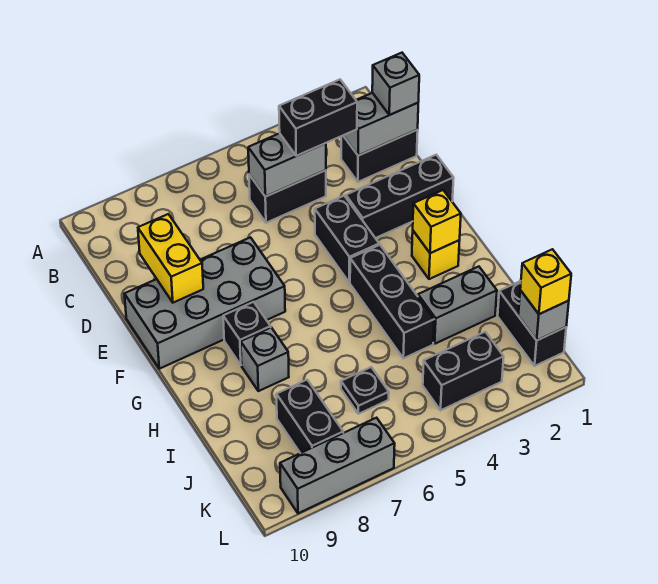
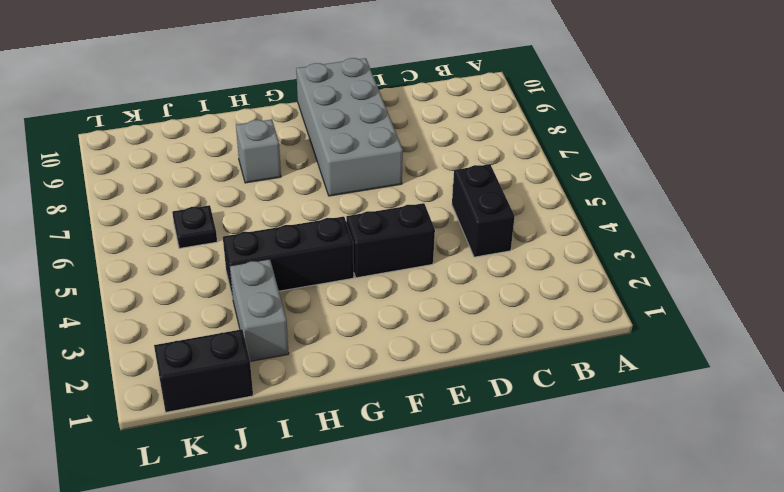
none -> black 1x2 brick [341,130,418,182]
none -> black 1x3 brick [346,155,454,238]
none -> yellow 1x1 brick [412,231,460,279]

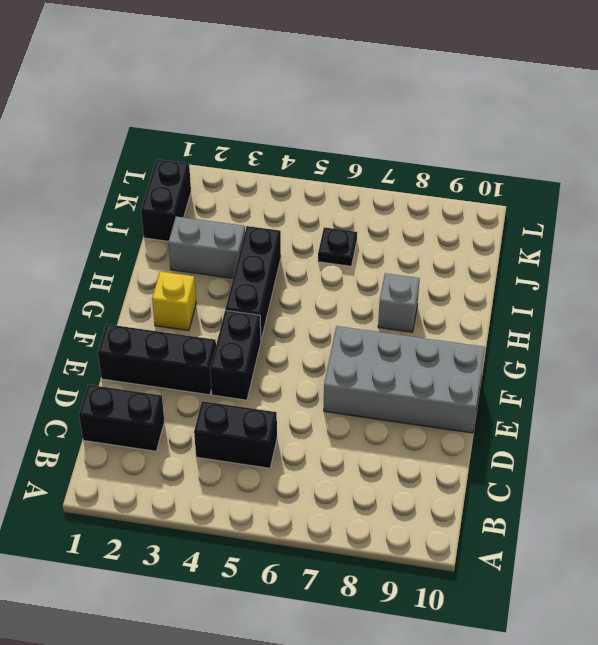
none -> black 1x1 brick [223,302,271,365]
none -> black 1x2 brick [276,380,343,453]
none -> black 1x2 brick [423,332,504,410]

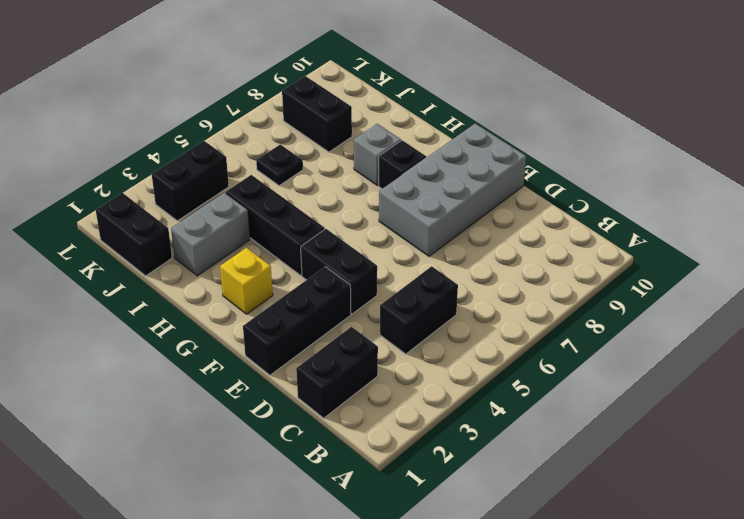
none -> grey 1x3 brick [280,418,395,513]
none -> grey 1x2 brick [343,93,418,156]
none -> grey 1x2 brick [248,133,326,197]

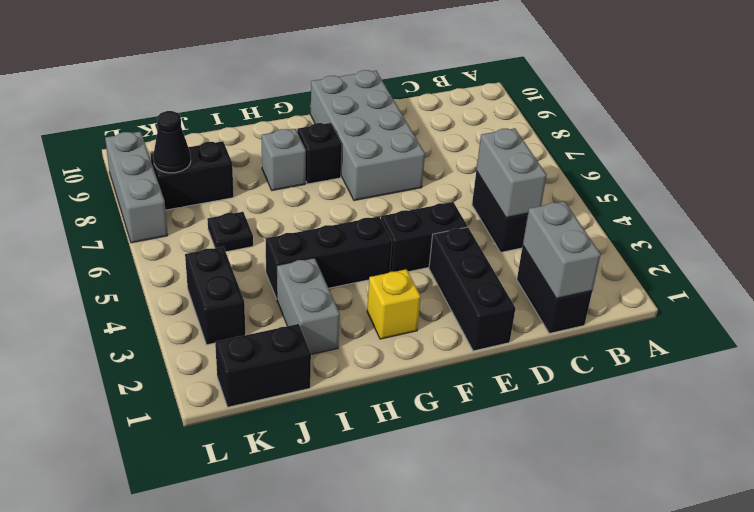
black 1x1 cone [153,111,191,173] -> none
none -> yellow 1x2 brick [138,214,203,303]
none -> yellow 1x1 brick [413,190,461,253]
none -> grey 1x1 brick [518,290,569,340]

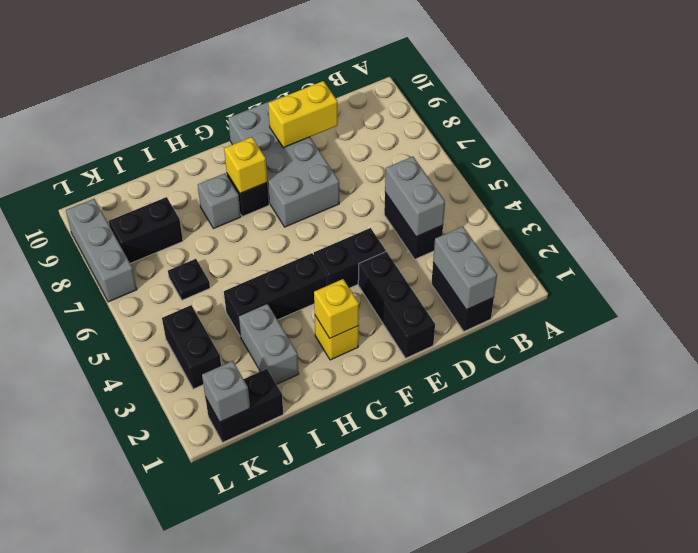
yellow 1x1 brick [224,137,267,193] -> yellow 1x1 brick moved to [520,249,571,314]
none -> grey 1x1 brick [372,53,419,115]
none -> black 1x2 brick [279,80,357,156]

